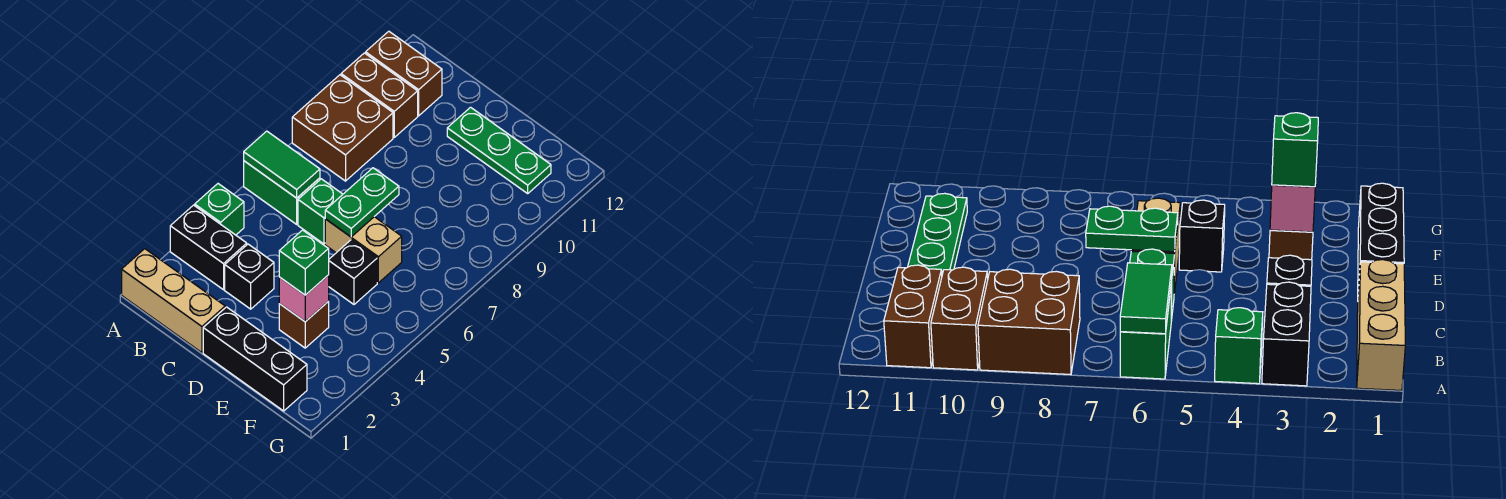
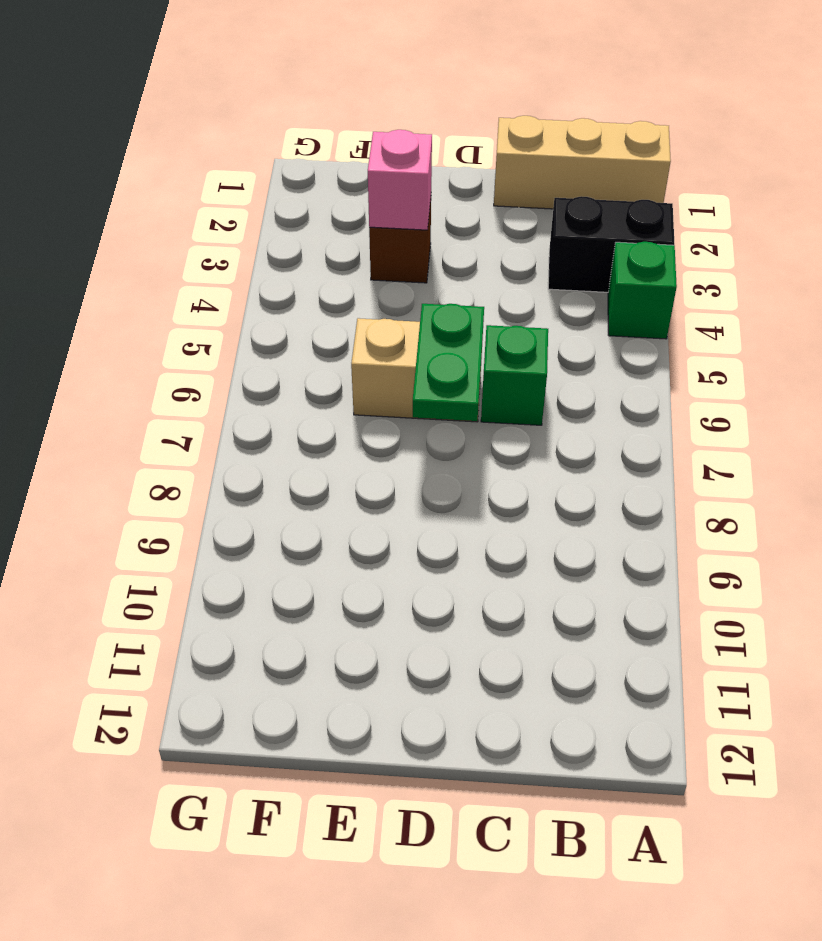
none -> green 1x2 brick [244,161,320,224]
none -> brown 2x2 brick [292,75,393,181]
none -> brown 1x2 brick [341,53,418,137]

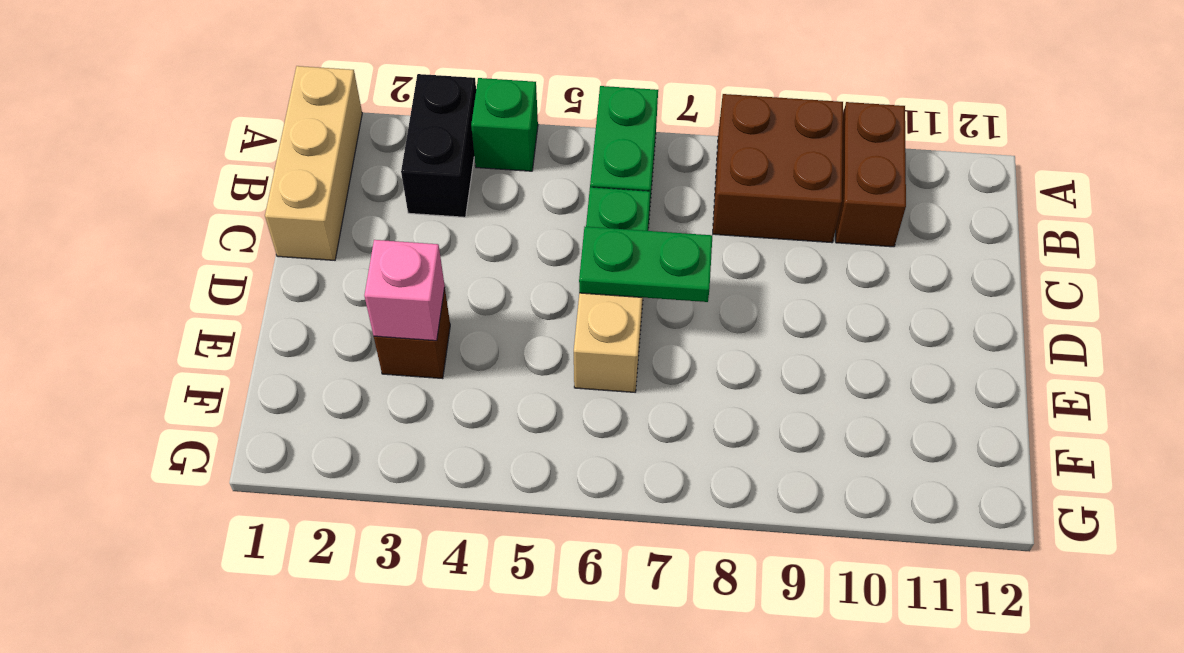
none -> brown 1x2 brick [366,31,442,116]
none -> black 1x1 brick [225,244,274,309]
none -> black 1x3 brick [203,307,307,411]

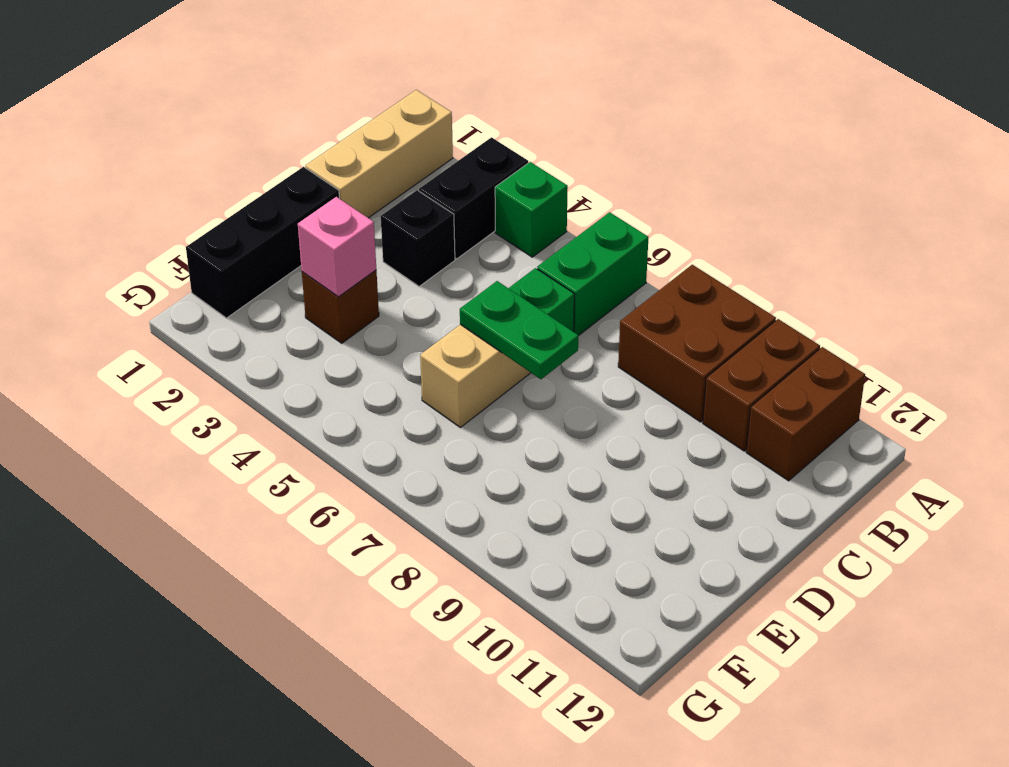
none -> green 1x3 plate [447,107,551,193]
none -> black 1x1 brick [329,240,377,304]
none -> green 1x2 tile [244,131,320,198]

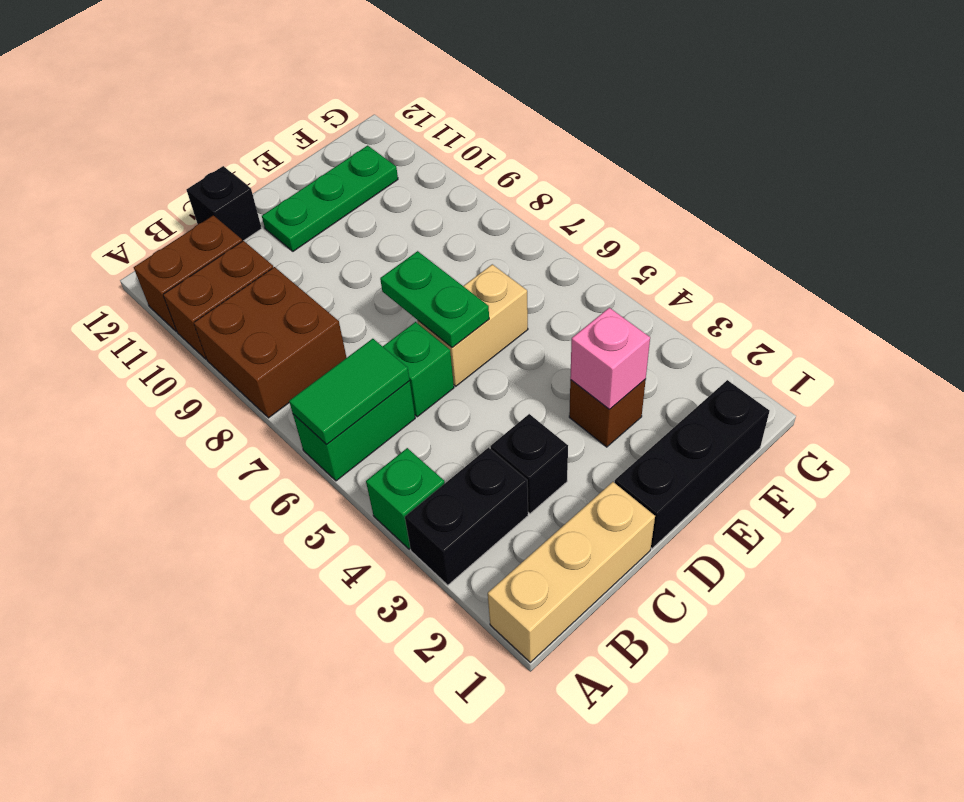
black 1x1 brick [186,166,262,241] -> black 1x1 brick moved to [329,240,377,304]
none -> green 1x1 brick [279,230,329,295]

